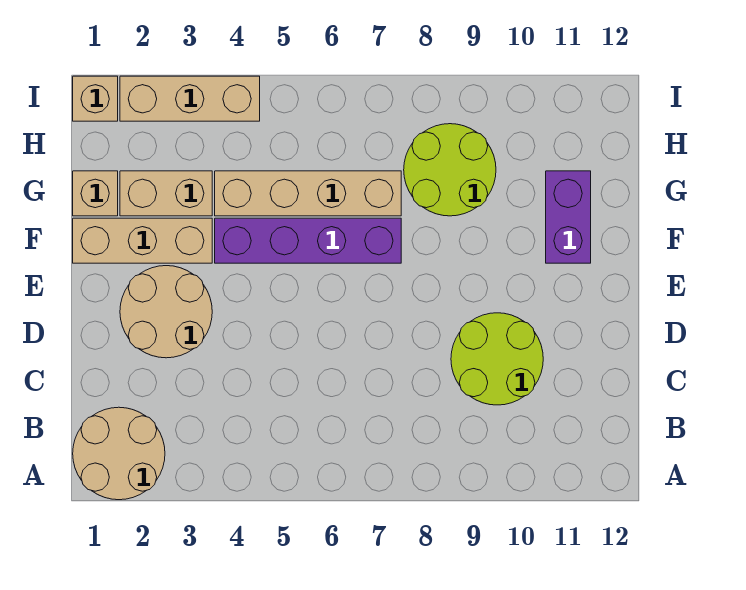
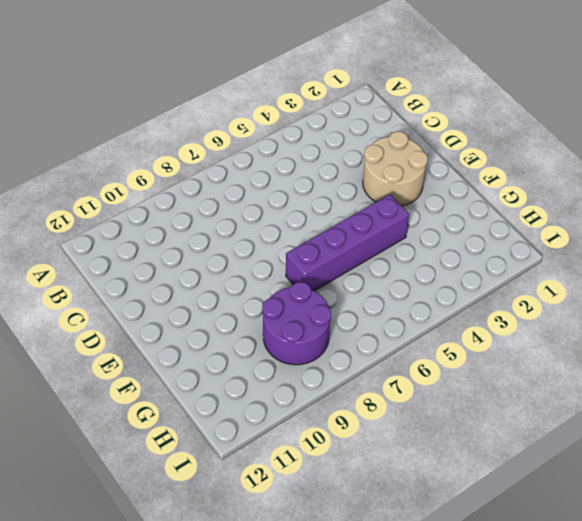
purple 2x2 round brick [262,282,331,365] -> lime 2x2 round brick [404,124,496,216]
none -> tan 2x2 round brick [73,407,165,500]
none -> lime 2x2 round brick [451,313,543,405]
none -> tan 1x3 brick [73,218,212,263]

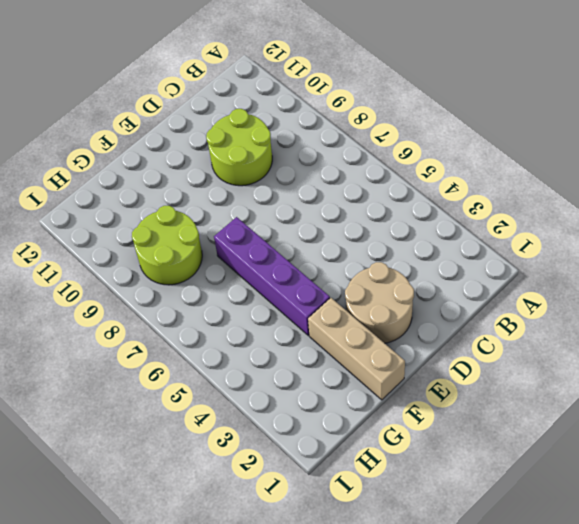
none -> tan 2x2 round brick [73,407,165,500]
none -> purple 1x2 brick [546,171,591,263]
none -> tan 1x1 brick [73,171,118,216]

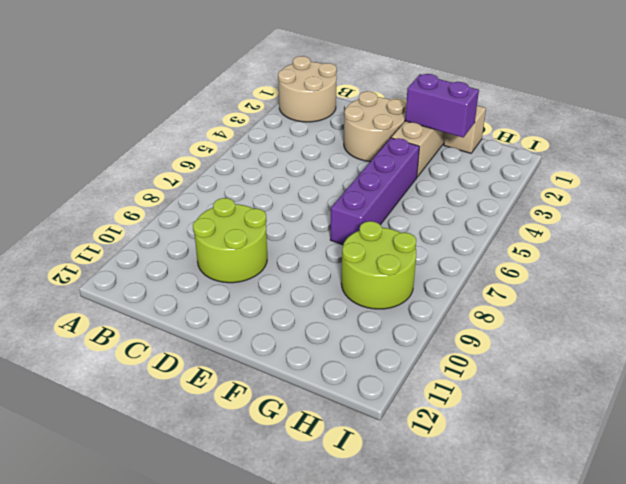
purple 1x2 brick [405,74,479,137] -> purple 1x2 brick moved to [546,171,591,263]
none -> tan 1x2 brick [120,171,212,216]
none -> tan 1x4 brick [215,171,401,216]
none -> tan 1x1 brick [73,76,118,121]

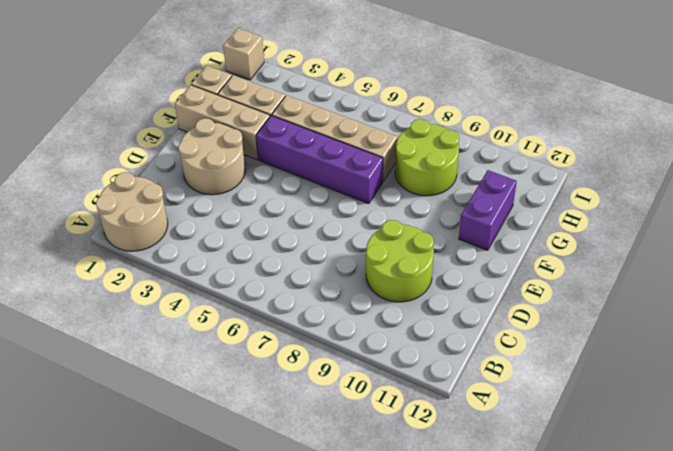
none -> tan 1x3 brick [120,76,260,121]

